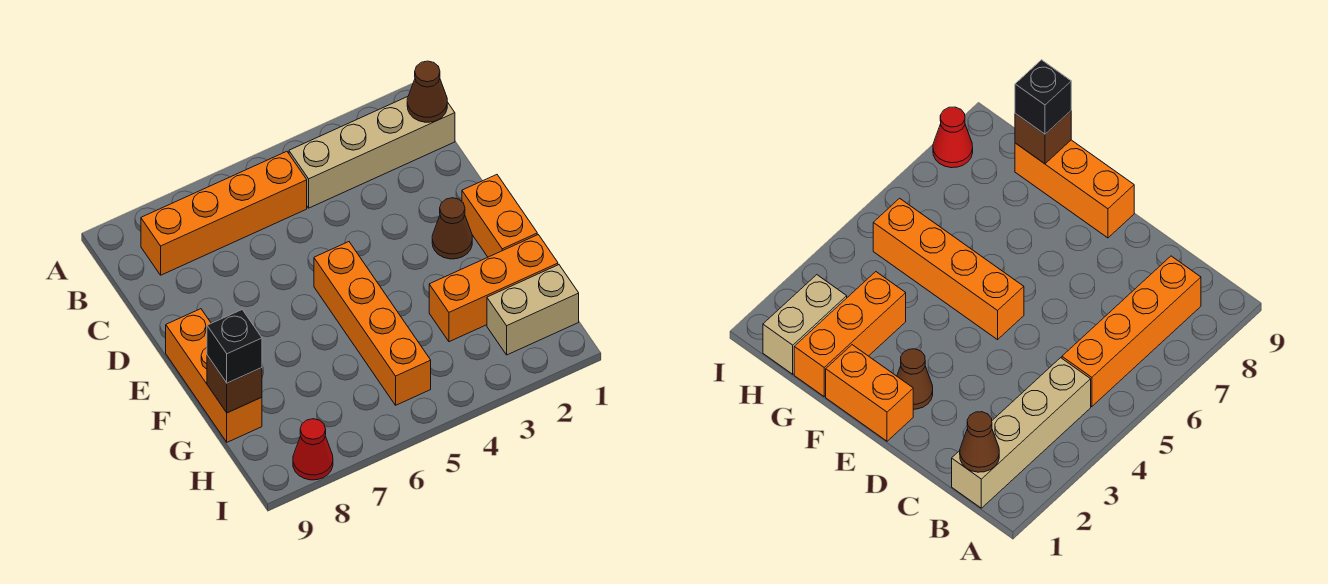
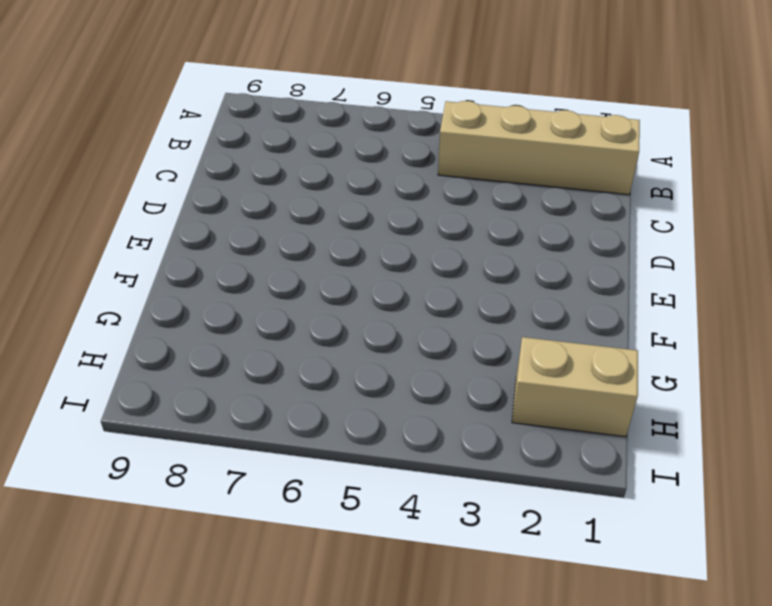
none -> orange 1x4 brick [141,151,307,275]
none -> orange 1x2 brick [462,175,537,257]
none -> brown 1x1 cone [432,198,472,259]

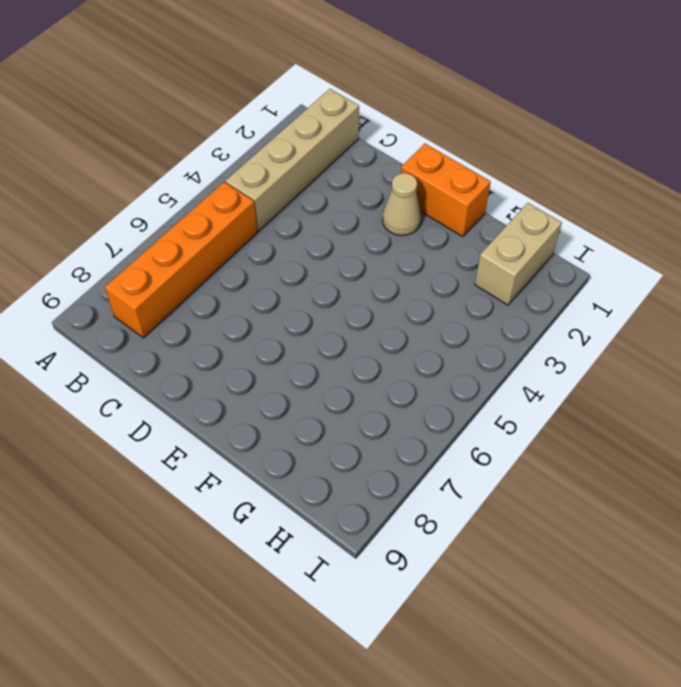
tan 1x1 cone [382,173,421,236] -> brown 1x1 cone [432,198,472,259]
none -> orange 1x4 brick [314,242,431,405]
none -> orange 1x3 brick [166,309,262,442]
none -> orange 1x3 brick [429,235,558,342]

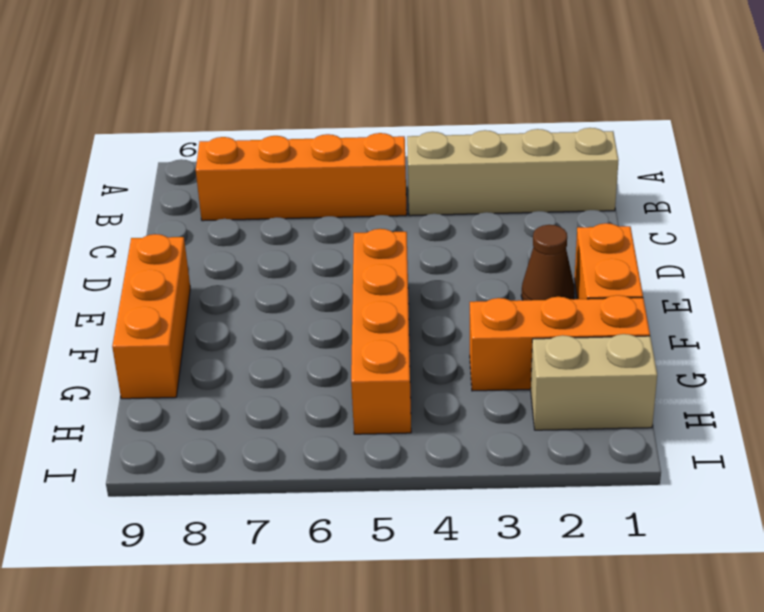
none -> red 1x1 cone [293,419,333,480]
none -> brown 1x1 cone [407,61,447,122]
none -> brown 1x1 brick [207,355,262,413]

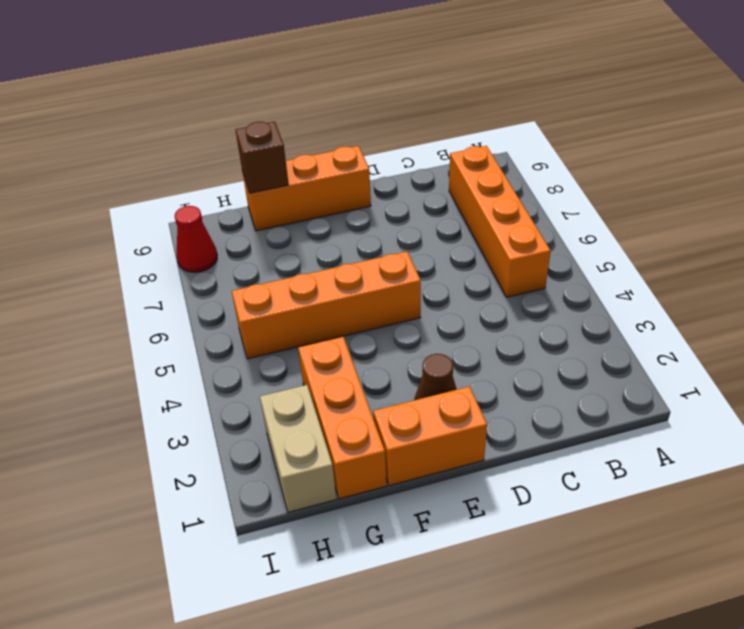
none -> tan 1x4 brick [289,97,455,208]
none -> brown 1x1 cone [407,61,447,122]
none -> black 1x1 brick [207,310,262,383]

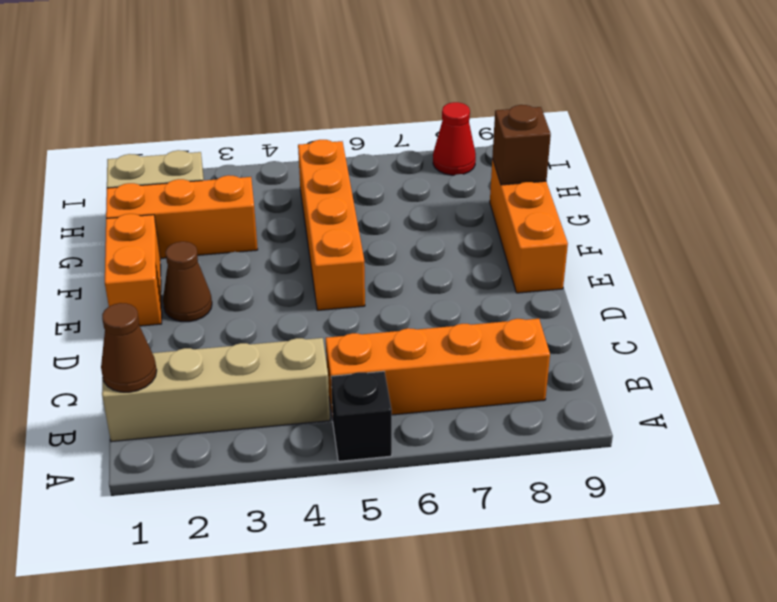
black 1x1 brick [331,371,392,461] -> black 1x1 brick moved to [207,310,262,383]

